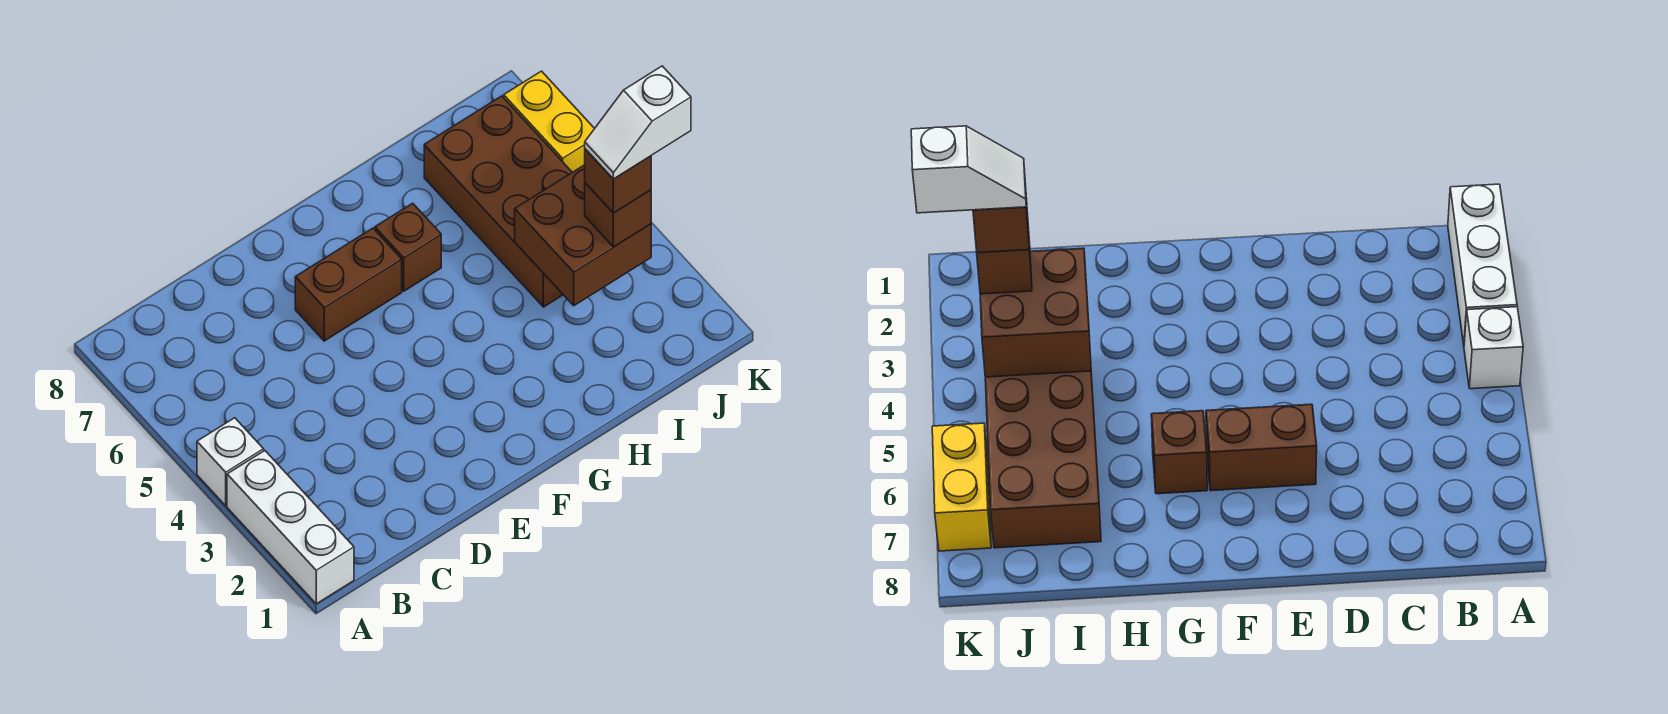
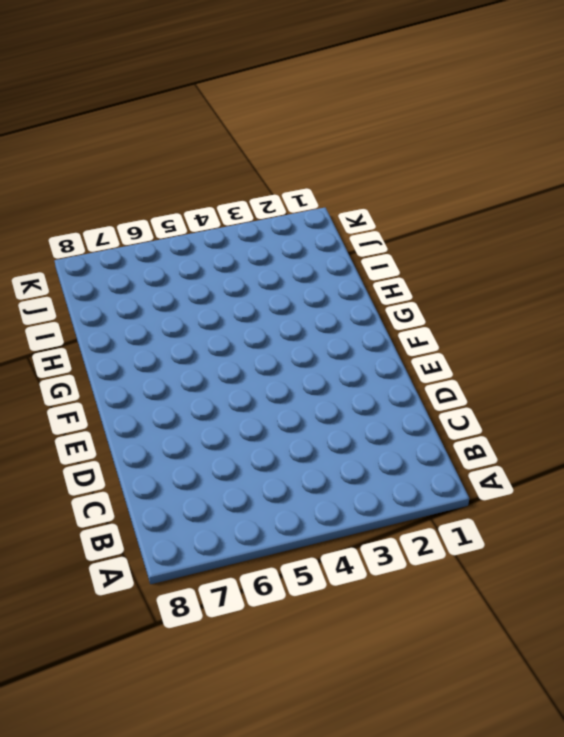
none -> white 1x3 brick [227,451,354,604]
none -> white 1x1 brick [197,418,264,506]

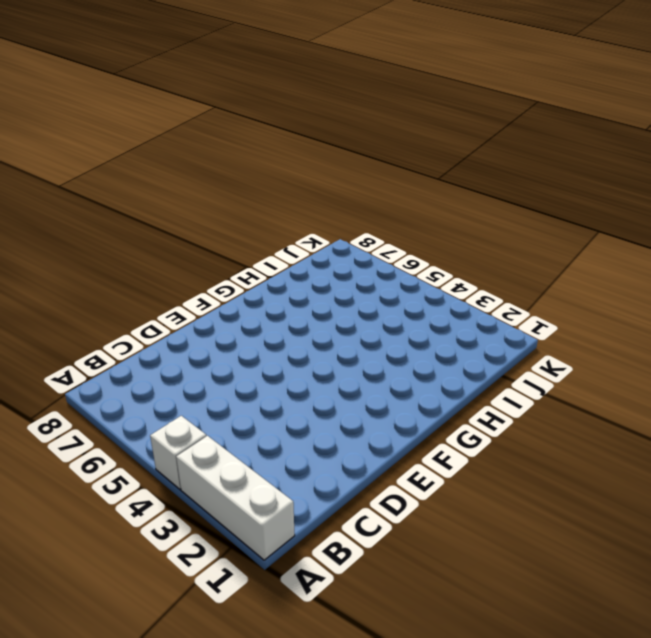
none -> brown 1x2 brick [295,228,402,341]
none -> brown 1x1 brick [375,203,441,291]

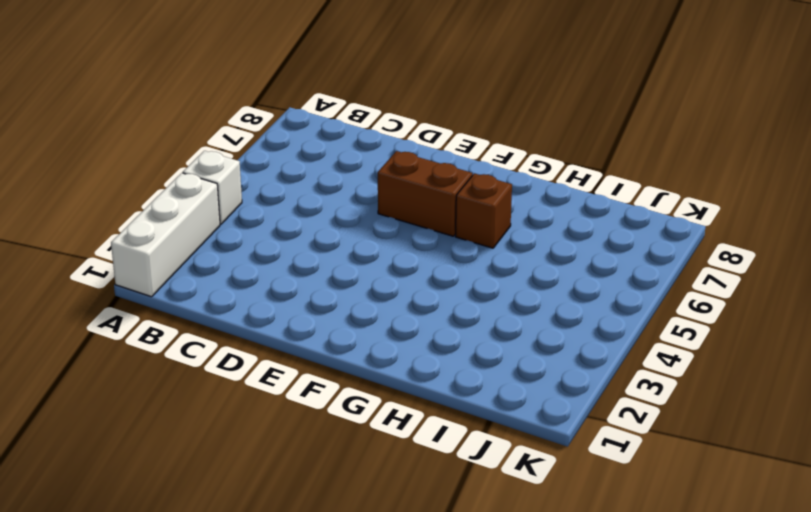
none -> brown 2x4 brick [424,96,572,307]
none -> yellow 1x2 brick [504,71,595,172]

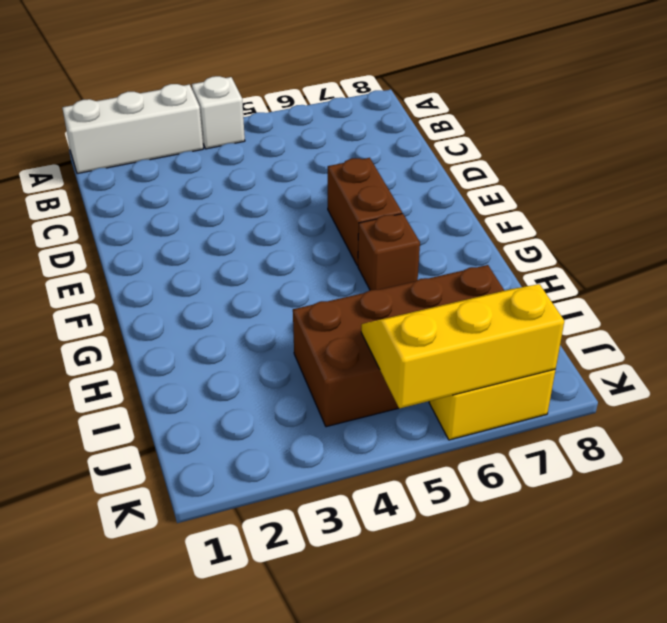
yellow 2x3 slope [361,284,564,409] -> none
none -> brown 2x2 brick [515,165,651,306]
none -> brown 1x1 brick [585,183,651,247]

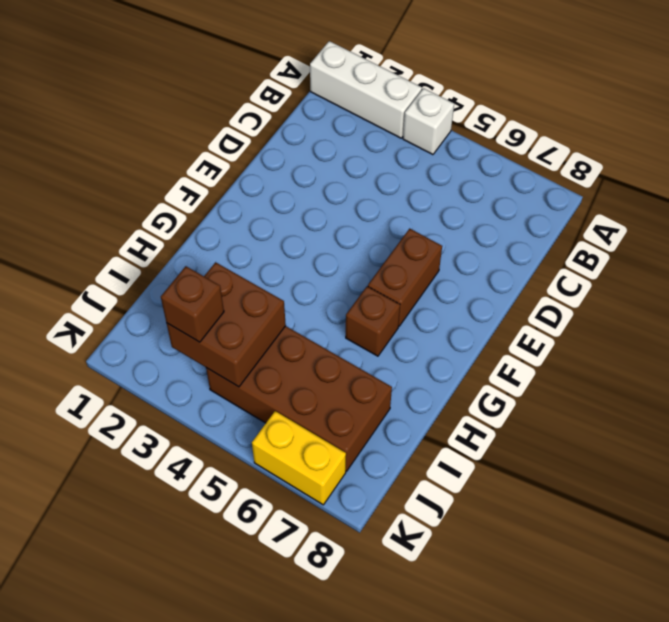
none -> brown 1x1 brick [585,149,651,213]
none -> white 1x2 slope [585,66,691,179]

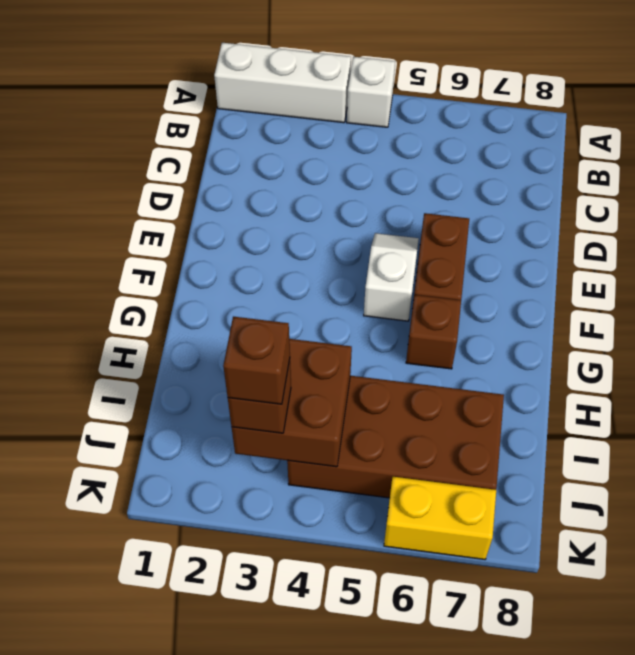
white 1x2 slope [364,233,419,321] -> white 1x2 slope moved to [585,66,691,179]

